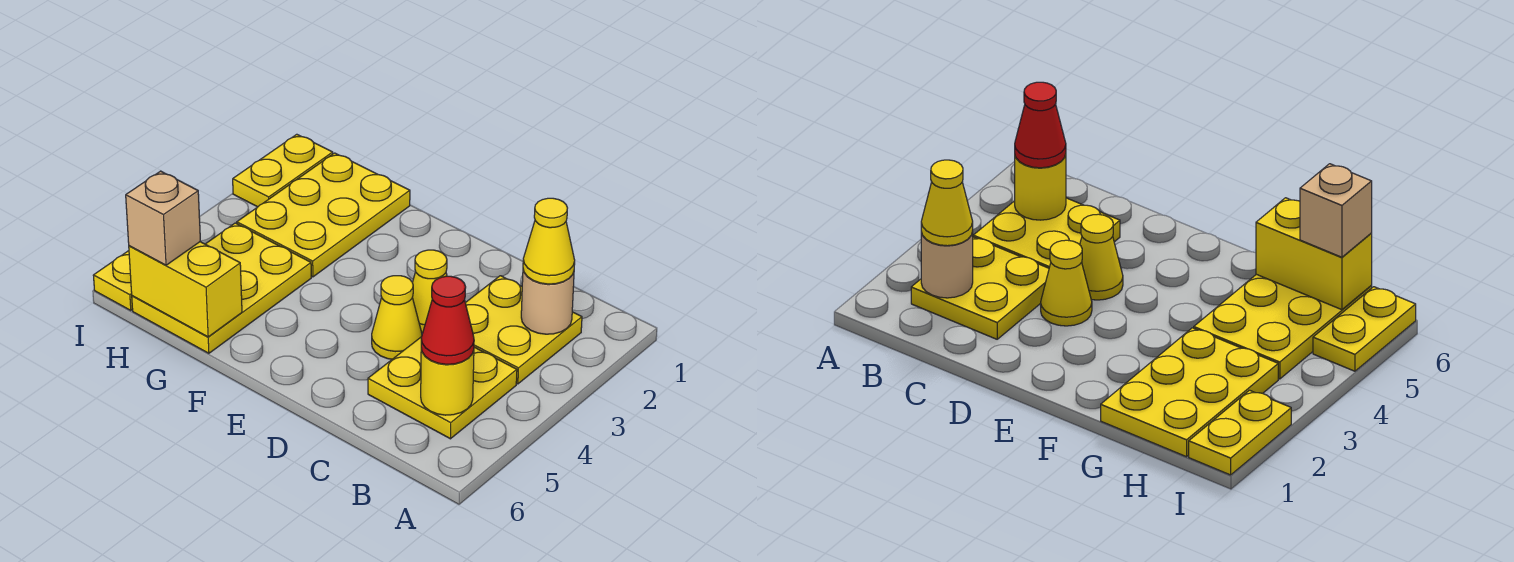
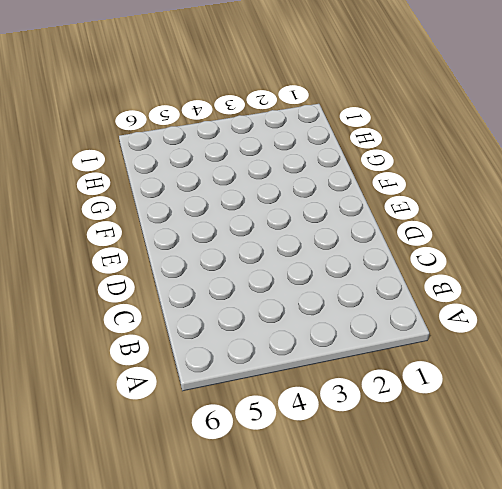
none -> yellow 2x2 plate [466,276,582,384]
none -> yellow 2x2 plate [368,337,517,439]
none -> yellow 1x1 cone [412,250,447,333]

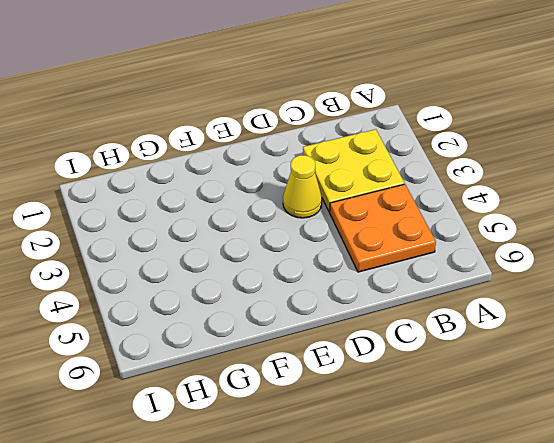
orange 2x2 plate [330,184,436,272] -> yellow 2x2 plate [368,337,517,439]
none -> yellow 1x1 cone [372,276,422,359]
none -> yellow 2x3 plate [237,153,410,277]
none -> yellow 2x3 plate [132,223,311,353]

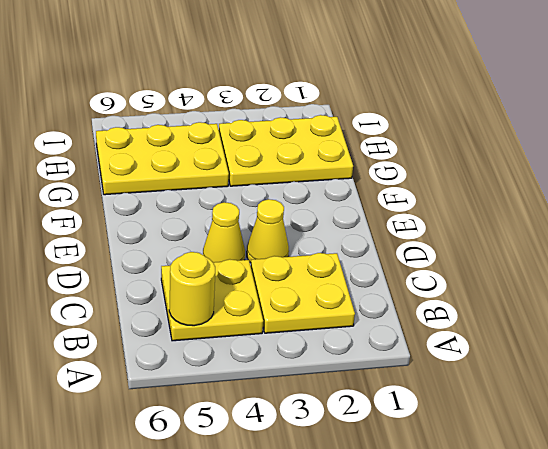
none -> yellow 1x2 plate [233,134,333,207]
none -> yellow 1x2 plate [93,251,133,310]
none -> tan 1x1 round brick [521,270,574,334]

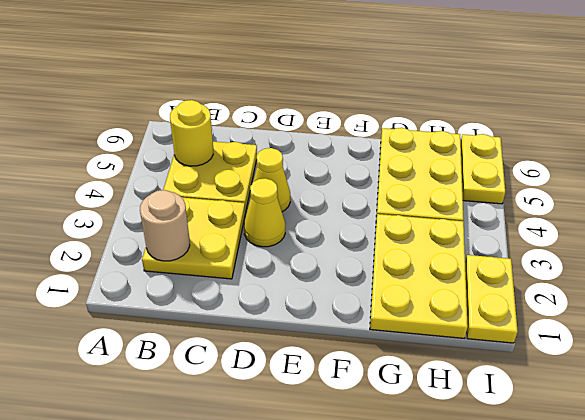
none -> yellow 1x2 brick [129,242,242,337]
none -> yellow 1x1 cone [523,198,575,284]
none -> red 1x1 cone [421,276,474,364]

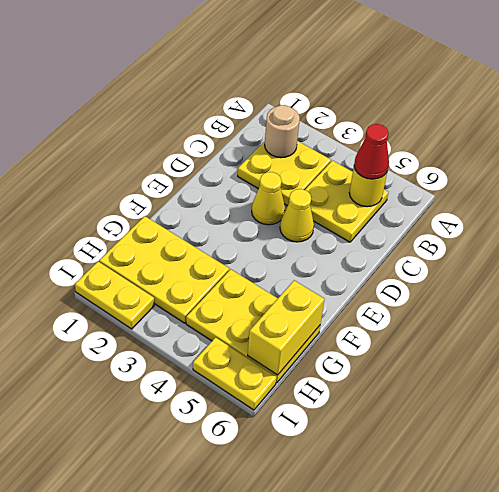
none -> yellow 1x1 cone [523,198,575,284]
none -> tan 1x1 brick [126,171,200,265]

